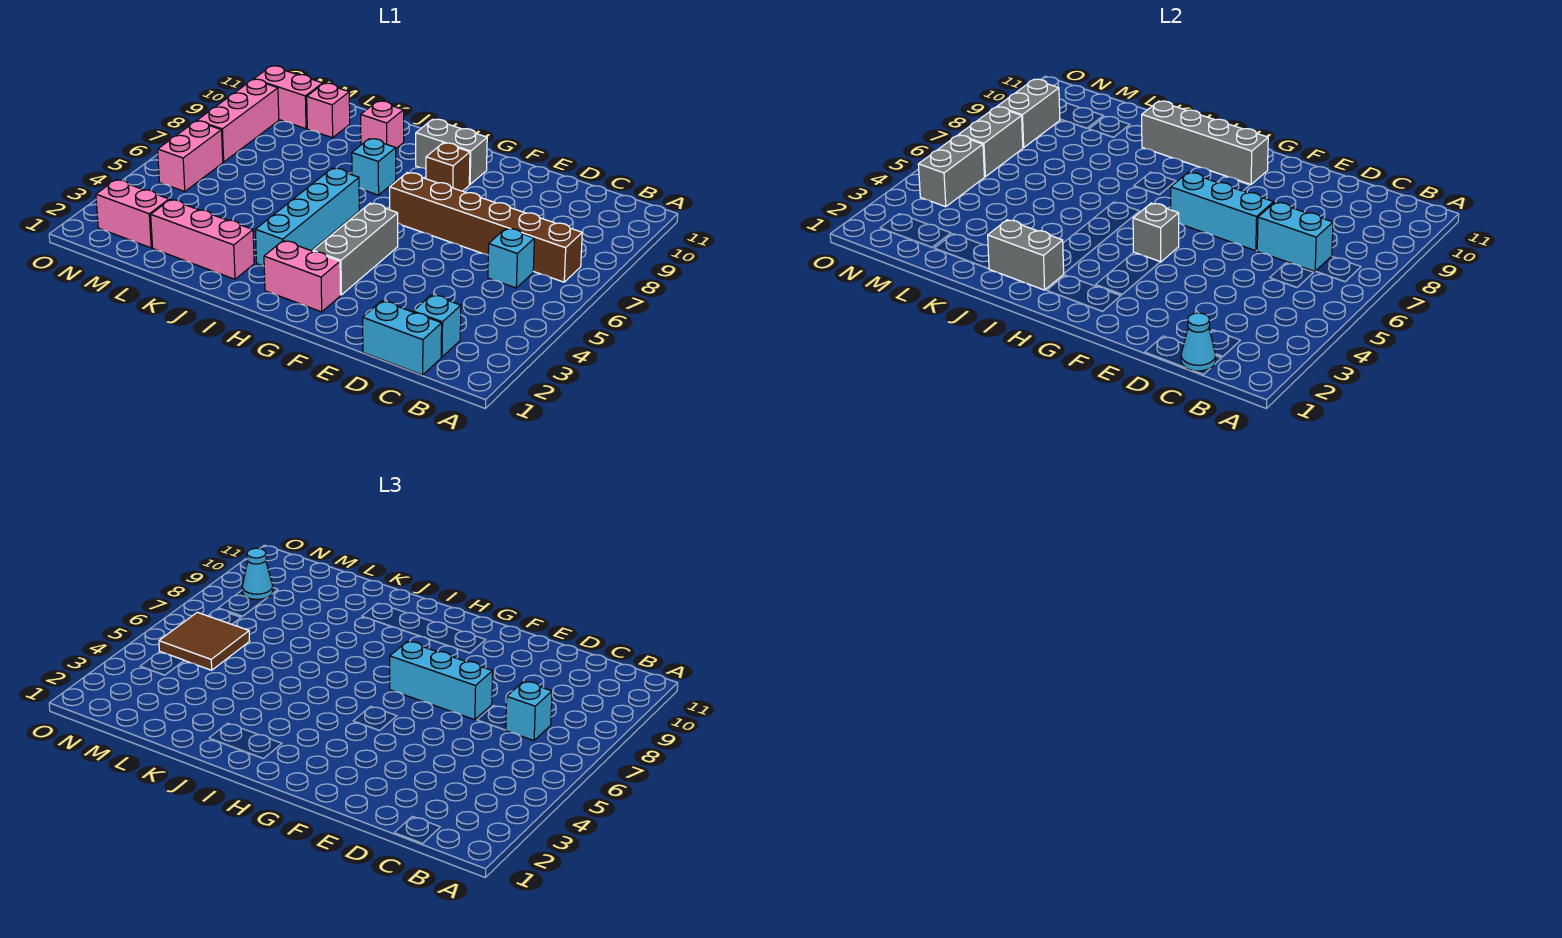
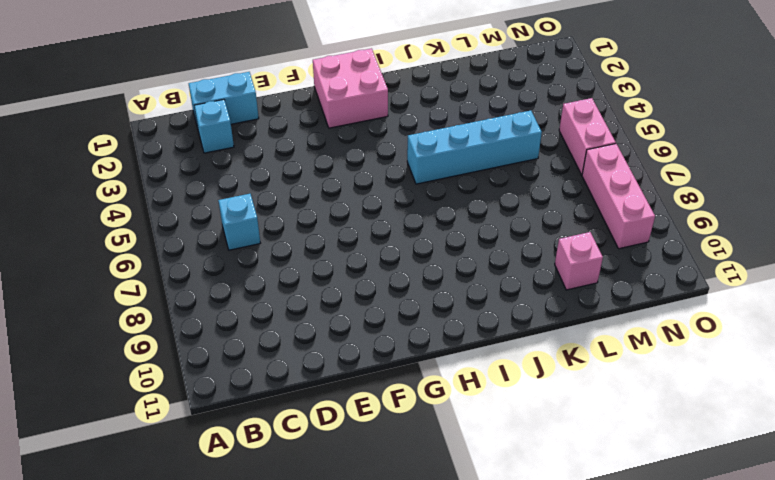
pink 2x2 brick [313,49,388,128] -> pink 1x2 brick [264,241,341,312]
cyan 1x4 brick [407,111,542,184] -> cyan 1x4 brick turned to [255,168,359,266]
none -> brown 1x6 brick [390,173,582,282]
none -> grey 1x3 brick [313,203,398,295]
none -> brown 1x1 brick [426,143,470,191]
none -> grey 1x2 brick [416,119,487,184]

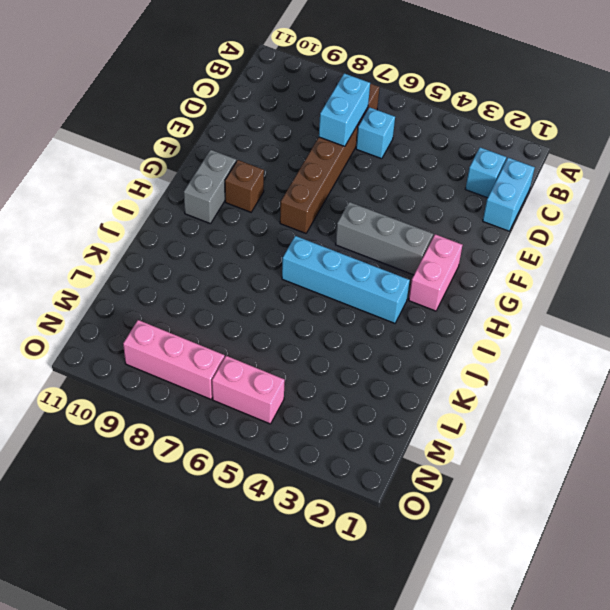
none -> cyan 1x1 brick [352,139,396,195]
none -> pink 1x3 brick [151,200,254,279]
none -> pink 1x1 brick [361,101,404,148]
none -> pink 1x1 brick [307,83,350,138]

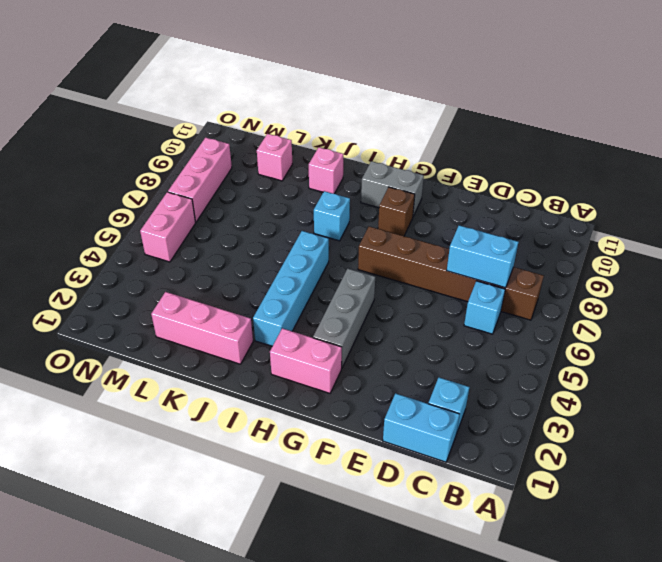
none -> pink 1x2 brick [96,180,169,248]
none -> pink 1x2 brick [254,66,323,129]
none -> cyan 1x1 cone [1181,313,1216,371]
none -> cyan 1x3 brick [1171,173,1274,251]

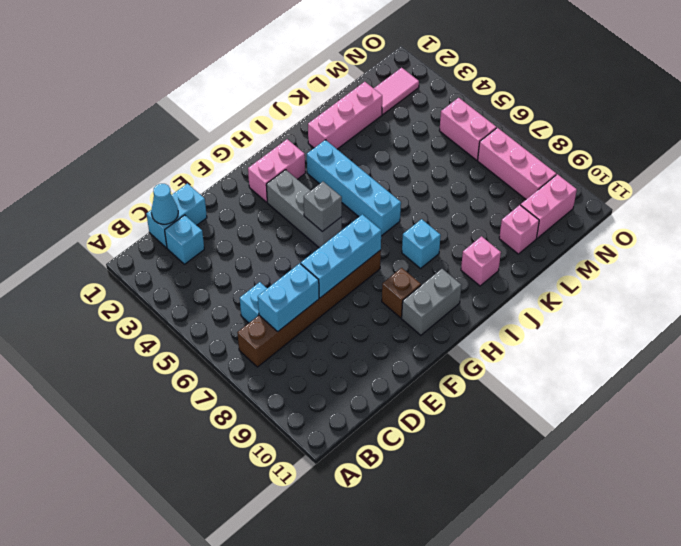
pink 1x2 tile [374,68,419,114] -> pink 1x2 brick [96,180,169,248]
none -> grey 1x4 brick [1142,101,1268,184]
none -> grey 1x2 brick [988,220,1064,290]
none -> grey 1x2 brick [918,135,985,207]
none -> grey 1x2 brick [959,107,1023,177]

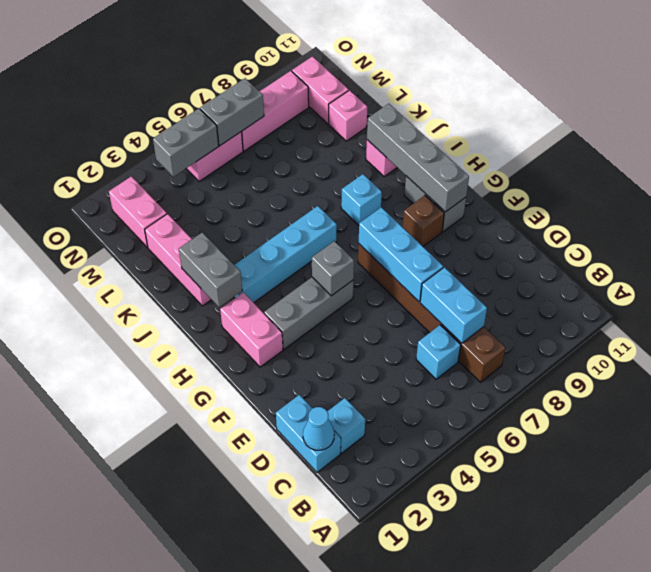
none -> grey 1x2 brick [997,79,1060,148]
none -> cyan 1x1 brick [506,681,552,740]
none -> cyan 1x3 brick [390,642,493,720]
none -> brown 2x2 tile [159,612,249,670]

